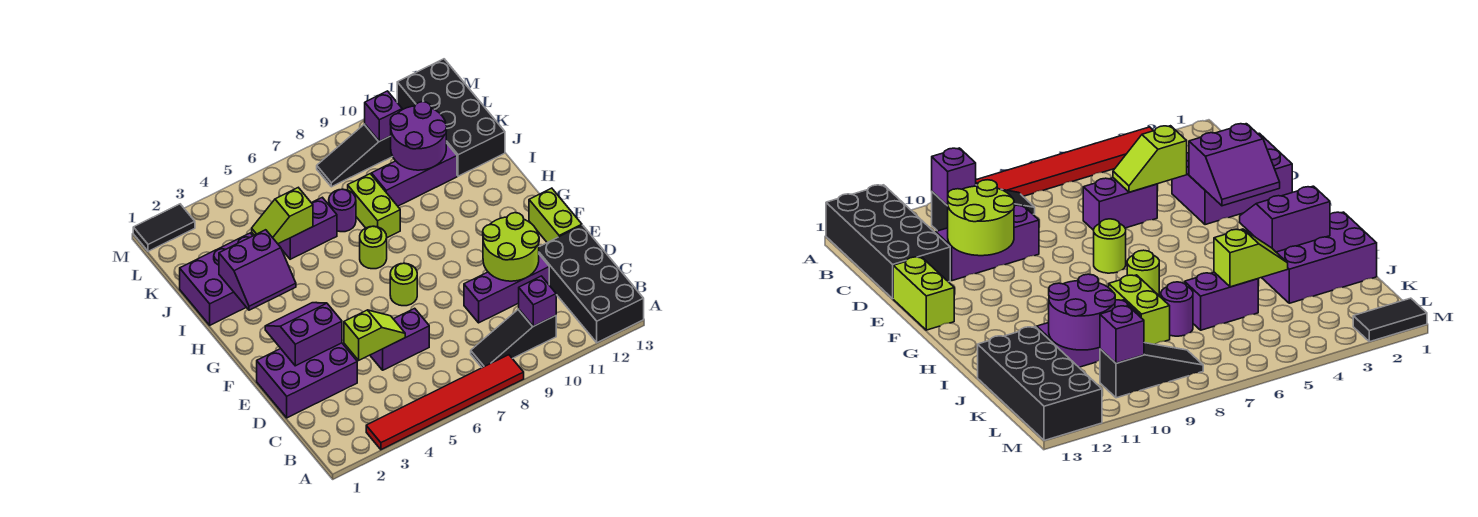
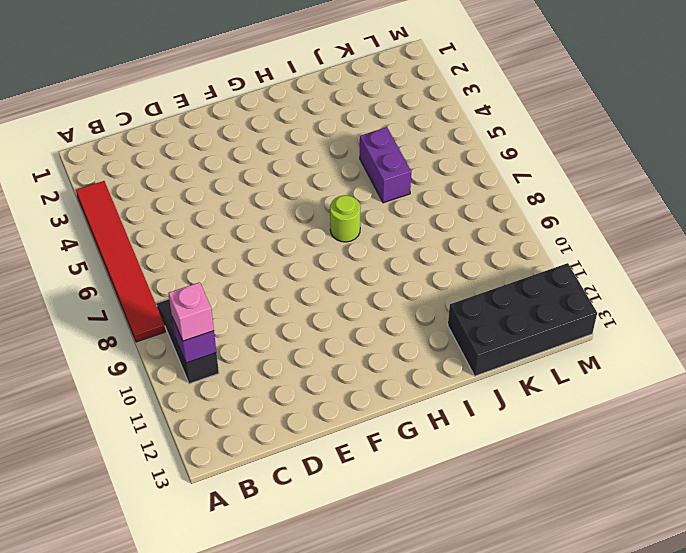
pink 1x1 brick [168,282,214,341] -> none
none -> black 2x4 brick [539,225,644,343]
none -> purple 2x3 brick [257,343,357,418]
none -> purple 1x2 brick [370,308,429,370]

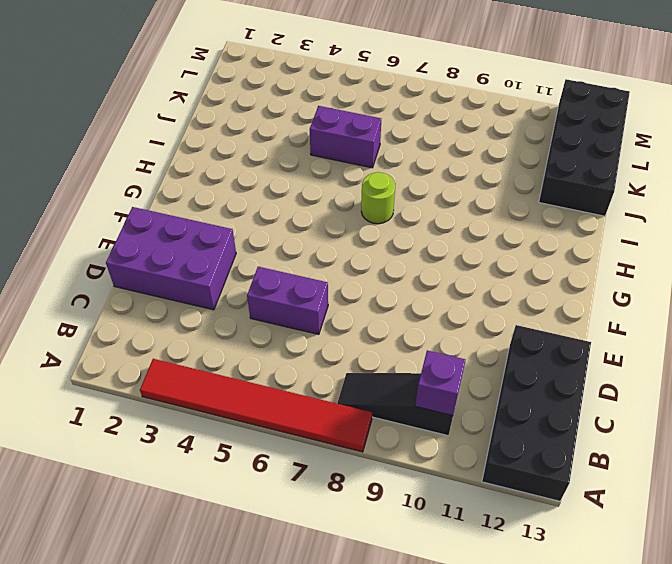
none -> purple 1x3 brick [464,255,549,323]
none -> lime 1x2 brick [529,188,582,243]
none -> lime 1x1 round brick [390,263,417,306]

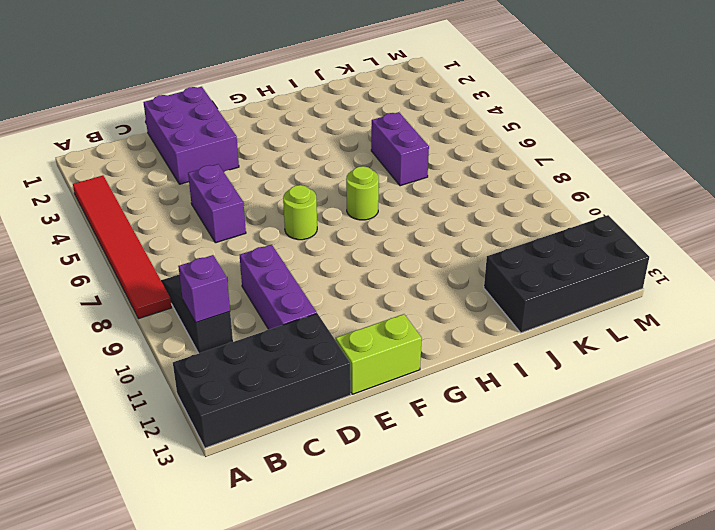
none -> purple 2x3 brick [180,233,253,325]
none -> lime 1x2 brick [348,174,400,238]
none -> purple 1x1 round brick [329,189,356,232]

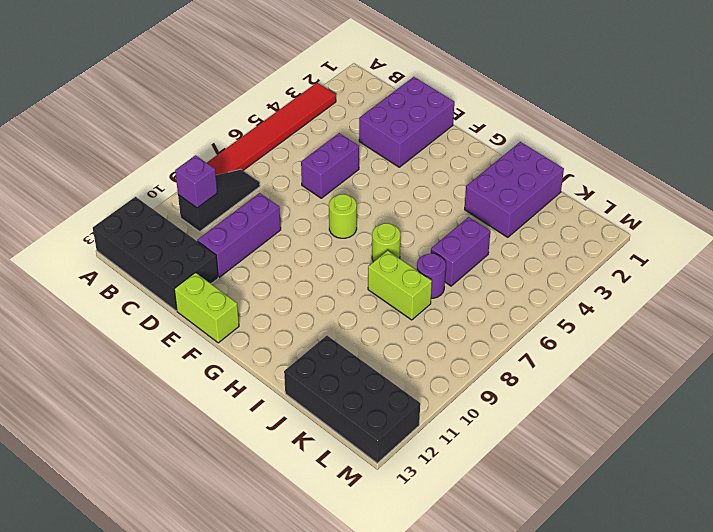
none -> purple 1x3 brick [372,143,457,206]
none -> black 1x3 slope [317,124,393,187]
none -> black 1x2 tile [133,204,195,251]

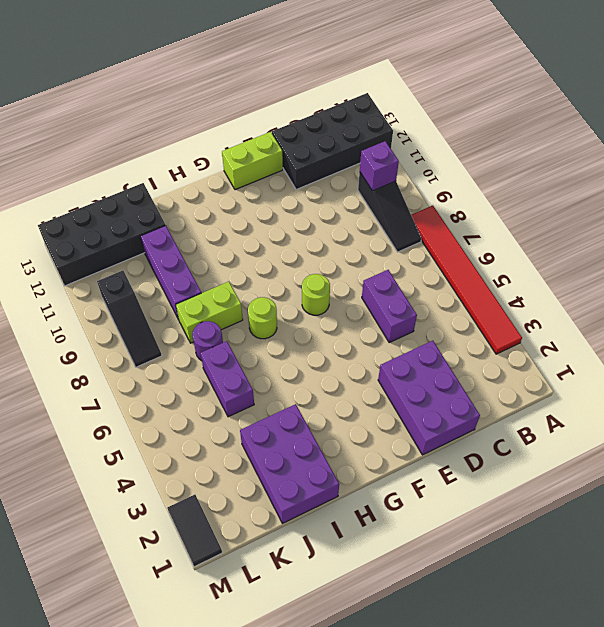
none -> purple 1x3 brick [464,255,549,323]
none -> lime 1x2 slope [344,310,405,360]
none -> lime 2x2 round brick [483,213,539,281]

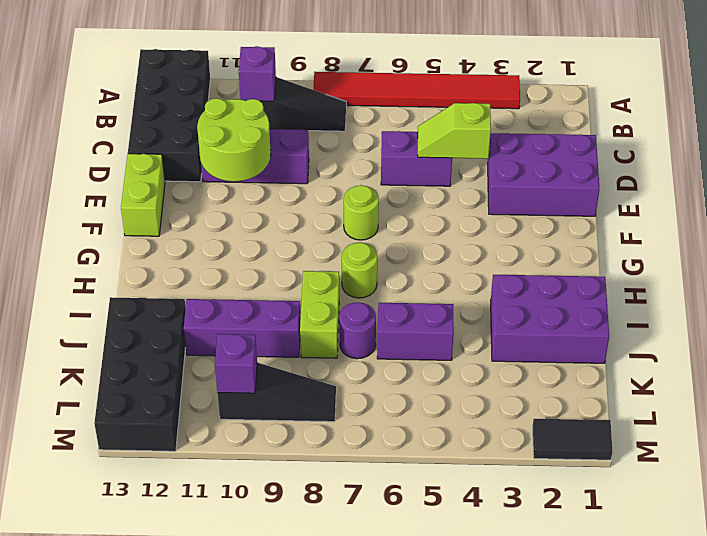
none -> purple 2x2 slope [265,303,342,366]
none -> purple 2x2 slope [219,230,296,310]
none -> lime 1x2 slope [252,188,313,244]

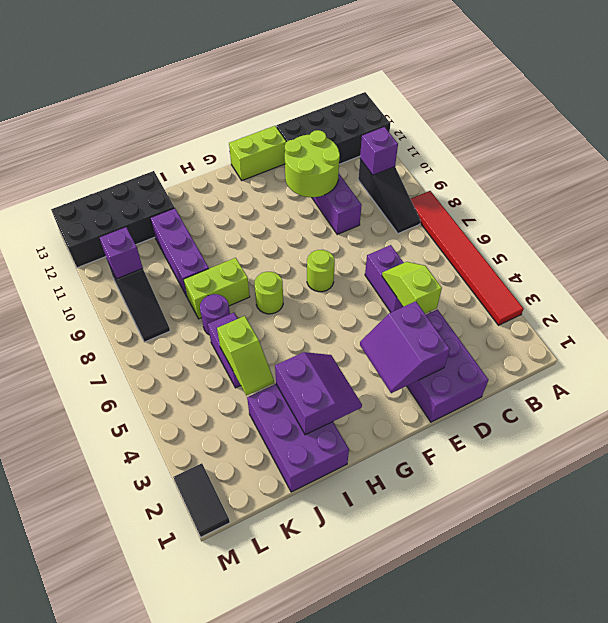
none -> purple 2x2 round brick [390,102,447,170]

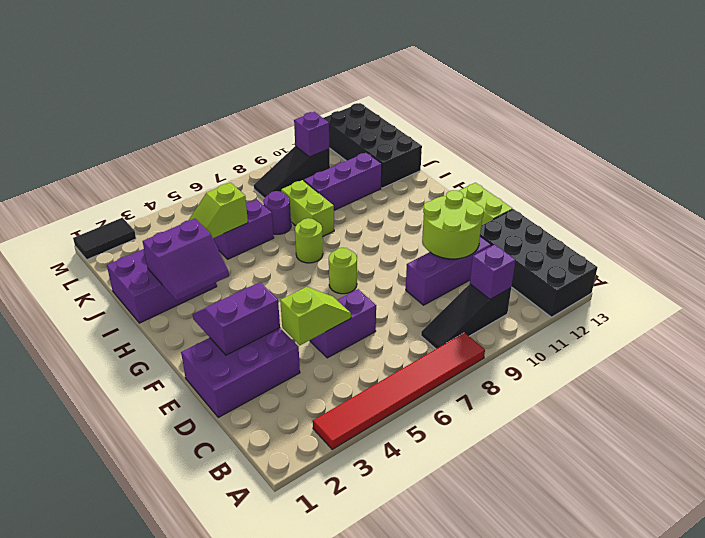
none -> purple 2x2 round brick [390,102,447,170]

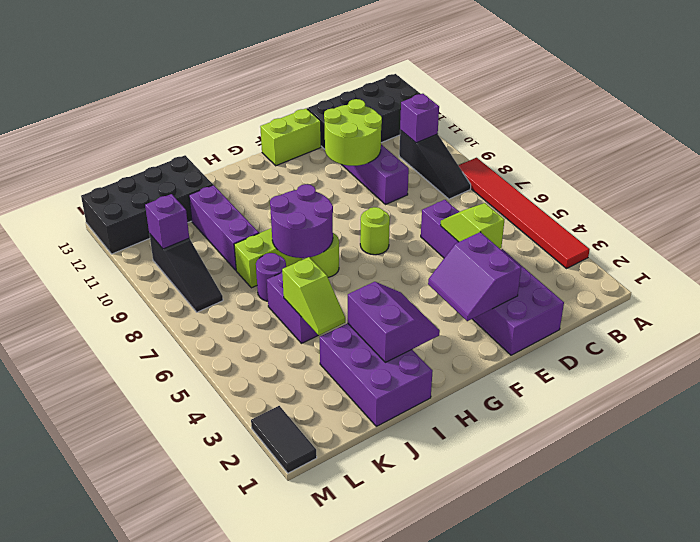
purple 2x2 round brick [270,184,333,258] -> purple 2x2 round brick moved to [390,102,447,170]

